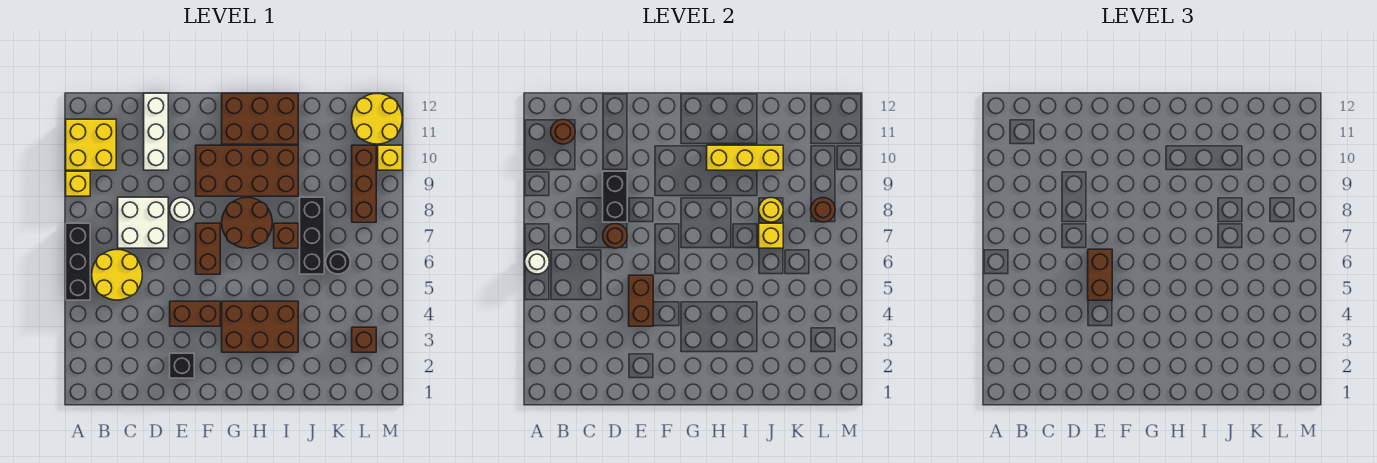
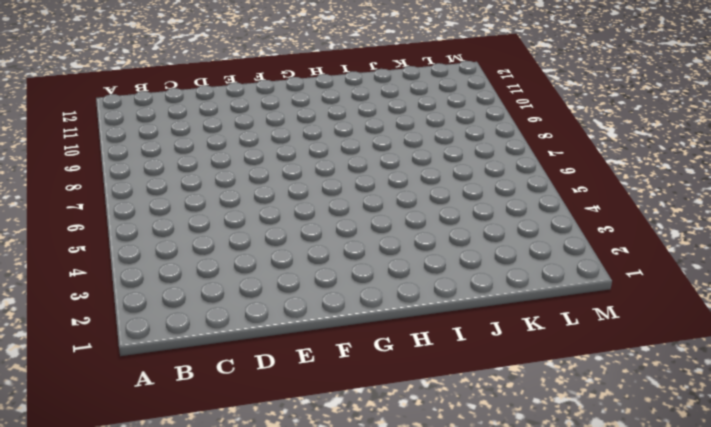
none -> black 1x3 brick [66,223,90,300]
none -> yellow 1x1 brick [66,171,90,196]
none -> yellow 2x2 brick [66,119,116,170]
none -> yellow 2x2 round brick [92,250,142,300]

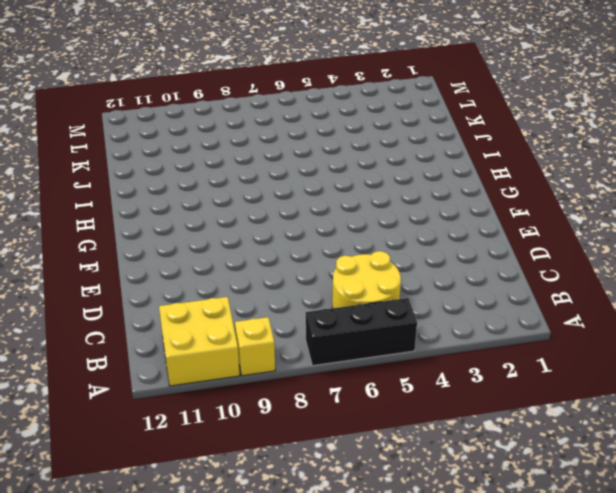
none -> white 2x2 brick [118,197,168,248]
none -> white 1x3 brick [144,93,168,170]
none -> black 1x1 brick [170,353,194,378]
none -> brown 1x2 brick [170,301,220,326]

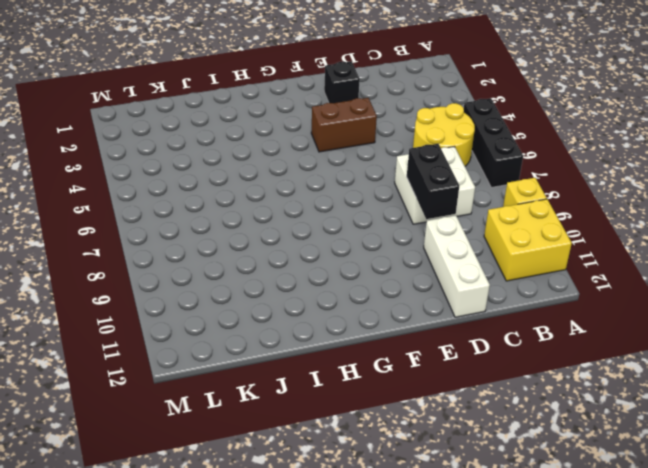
none -> white 1x1 round brick [170,198,194,222]
none -> brown 1x2 brick [196,223,220,274]
none -> brown 2x4 brick [196,145,298,196]
none -> brown 2x3 brick [222,301,298,352]

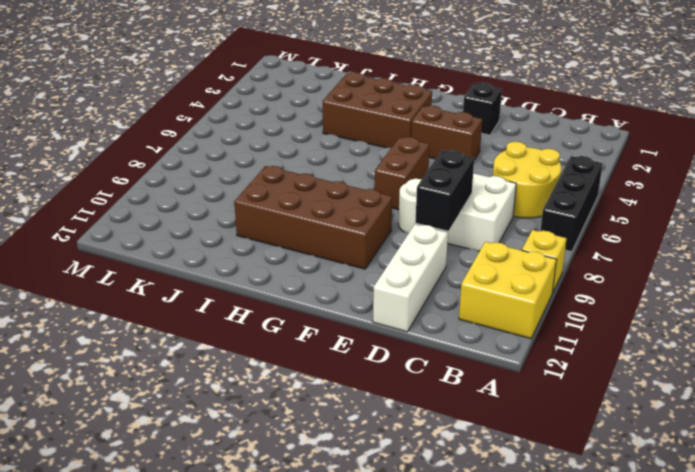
none -> brown 2x2 round brick [222,198,272,248]
none -> brown 2x3 brick [222,93,298,144]
none -> brown 1x1 brick [274,223,298,248]
none -> black 1x3 brick [300,197,324,274]

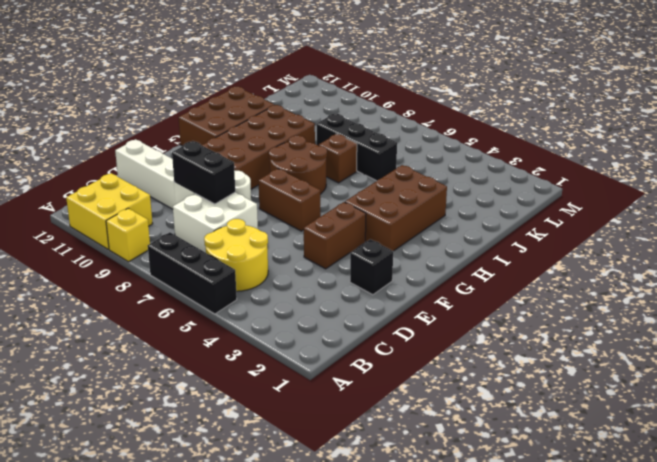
none -> black 1x1 round brick [326,250,350,274]
none -> brown 1x1 brick [352,327,376,352]
none -> brown 1x3 brick [352,145,376,222]
none -> yellow 2x2 round brick [352,94,402,144]

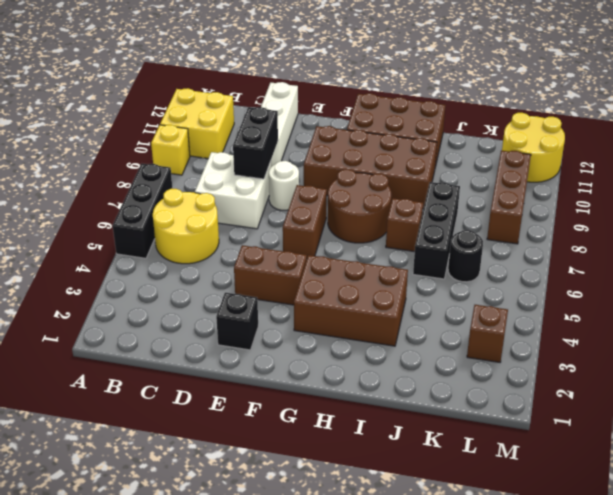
none -> yellow 1x1 brick [378,145,402,170]
none -> white 1x1 round brick [525,250,549,274]
none -> brown 1x1 round brick [551,120,575,144]
none -> brown 1x1 round brick [603,224,627,248]

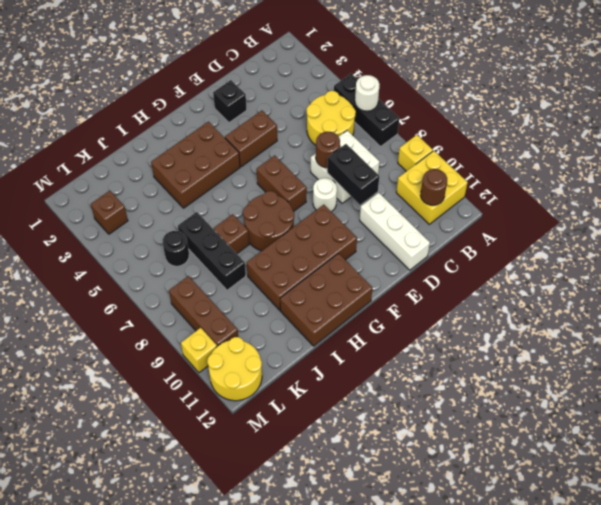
none -> brown 1x2 brick [629,275,653,326]
none -> yellow 1x3 brick [707,145,783,170]
none -> yellow 1x1 brick [759,223,783,248]
none -> yellow 1x1 round brick [759,198,783,222]

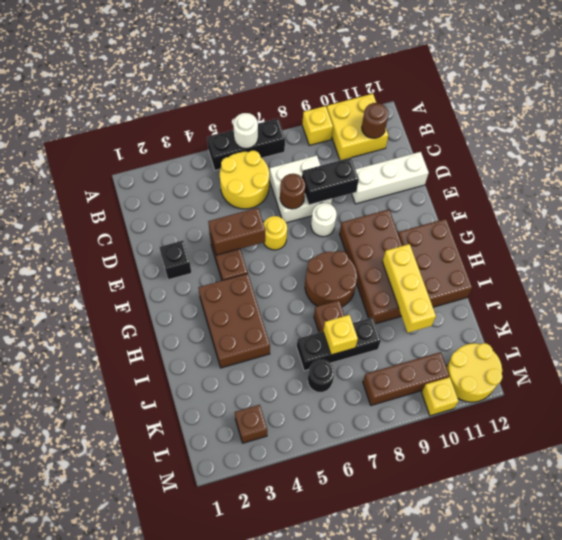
yellow 1x1 round brick [263,216,287,250] -> yellow 1x1 round brick moved to [759,198,783,222]
none -> brown 1x2 brick [196,223,220,274]
none -> brown 1x1 round brick [811,198,835,222]
none -> brown 1x2 brick [1088,249,1112,300]

